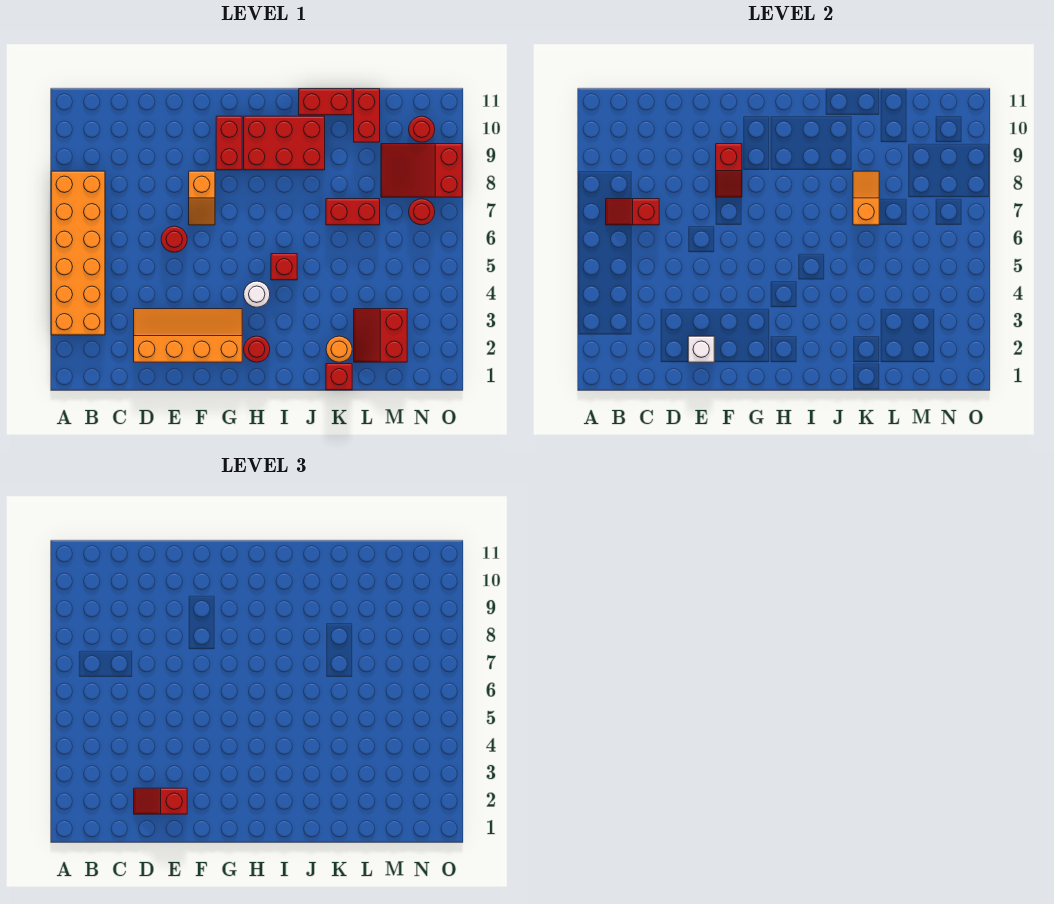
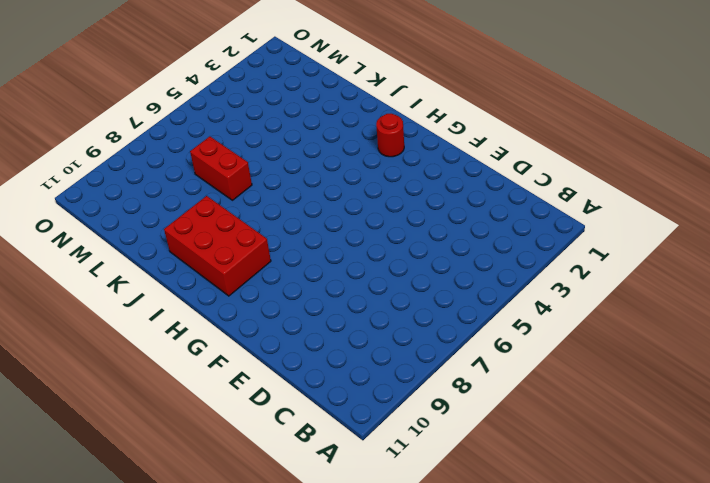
none -> orange 2x6 brick [51,171,105,335]
none -> orange 2x4 slope [134,309,242,362]
none -> red 1x1 round brick [161,226,187,252]

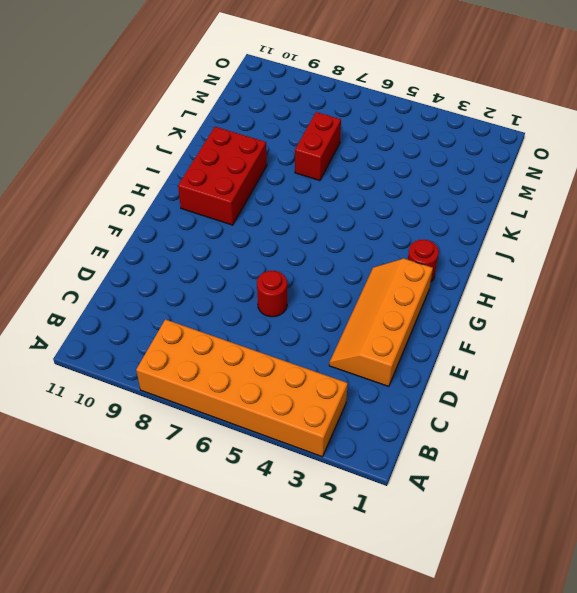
none -> orange 1x2 slope [189,171,215,225]
none -> red 1x2 brick [216,116,242,170]
none -> white 1x1 round brick [244,281,270,307]

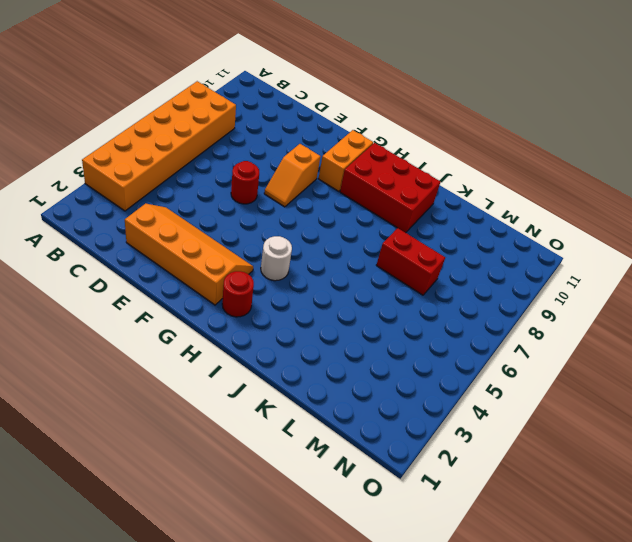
orange 1x2 brick [318,130,373,191] -> red 1x2 brick [216,116,242,170]
none -> red 1x1 brick [271,254,297,280]
none -> red 1x2 brick [299,89,352,115]
none -> red 1x1 brick [326,364,352,390]

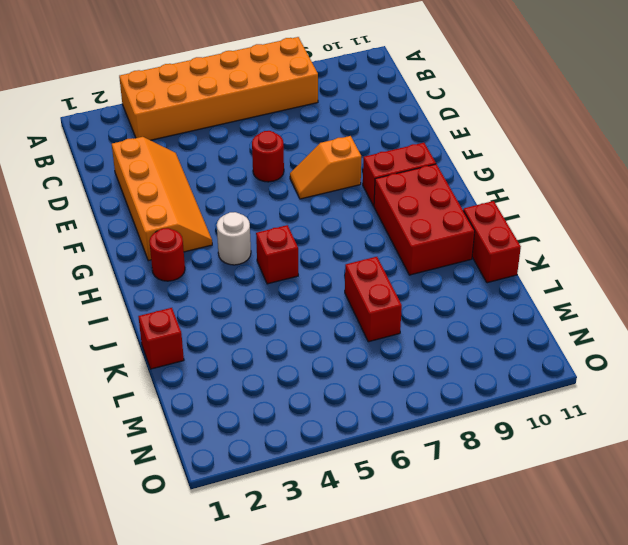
none -> orange 1x1 round brick [326,336,352,362]
none -> red 2x2 slope [354,309,407,362]
none -> red 1x2 brick [354,89,380,142]

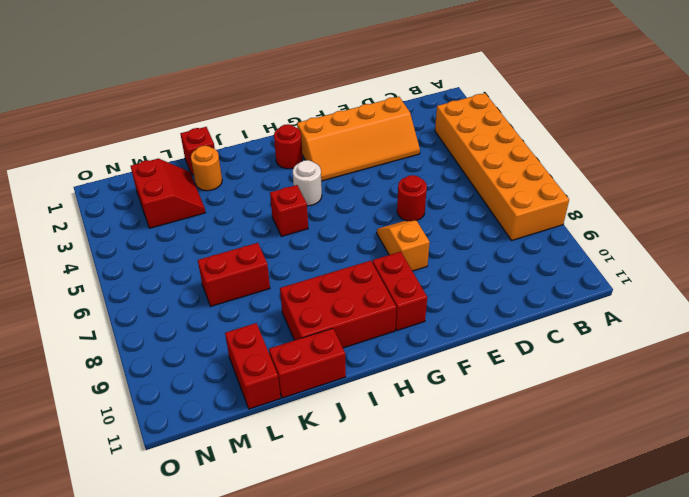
none -> red 2x3 slope [381,144,462,197]
none -> red 1x1 round brick [409,199,435,225]
none -> red 1x1 round brick [409,116,435,142]

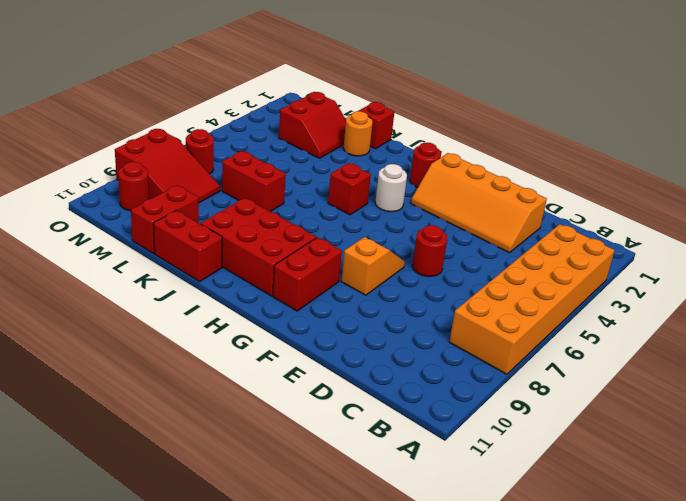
none -> red 1x2 slope [606,199,659,225]
none -> white 1x1 brick [688,336,714,362]
none -> red 1x2 slope [716,144,742,197]

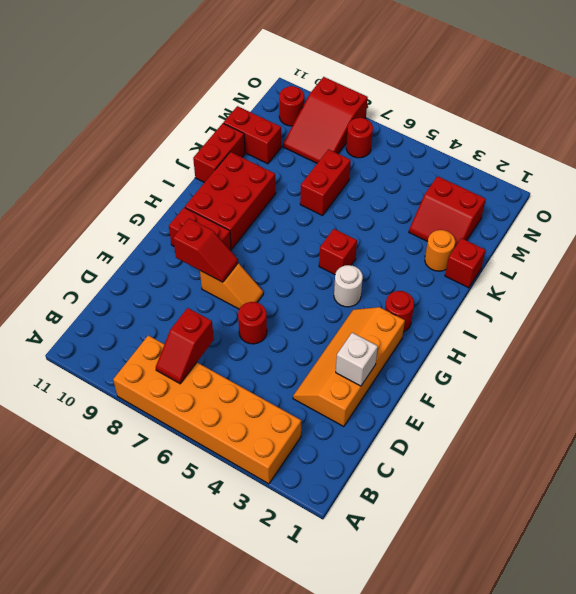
none -> orange 1x2 slope [853,171,879,225]
none -> red 1x2 slope [134,788,187,814]

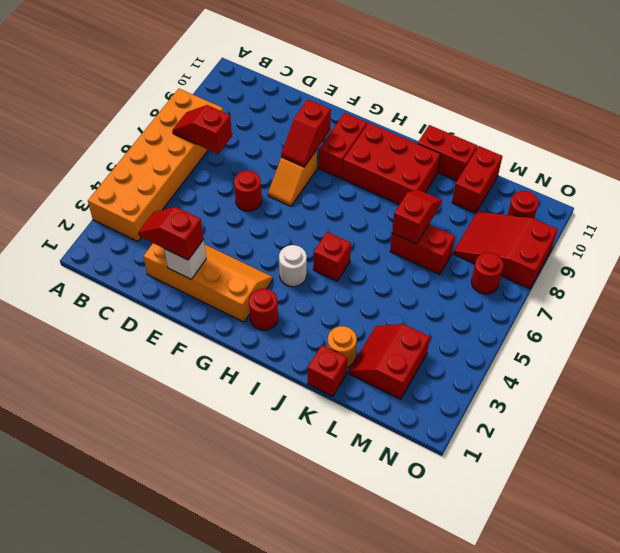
red 1x2 slope [392,189,442,244] -> orange 1x2 slope [853,171,879,225]

